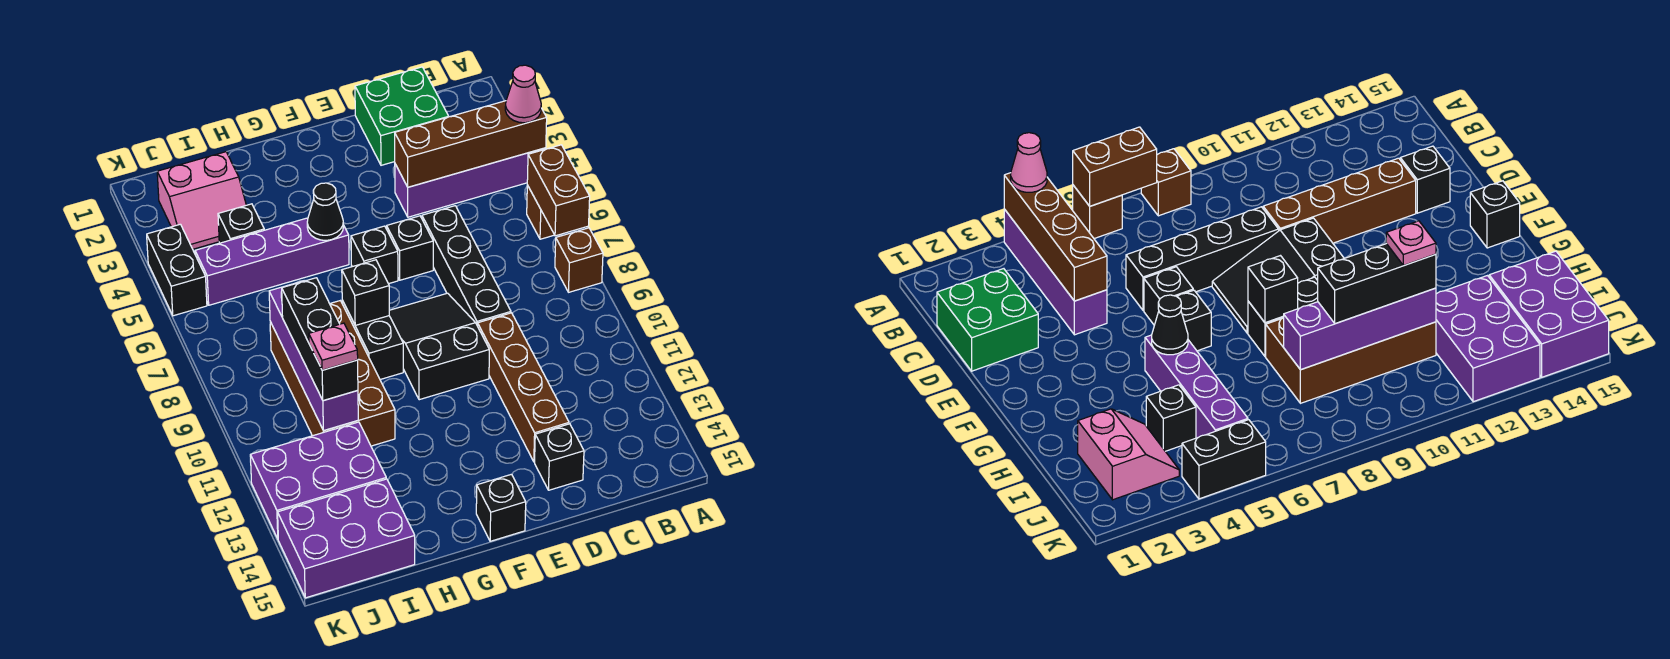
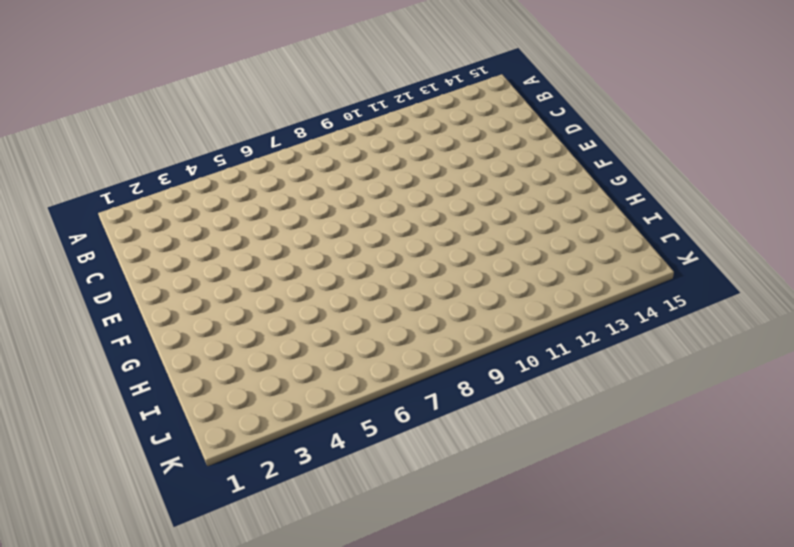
none -> purple 1x4 brick [395,148,546,217]
none -> brown 1x1 brick [527,185,554,239]
none -> brown 1x1 brick [555,228,603,292]

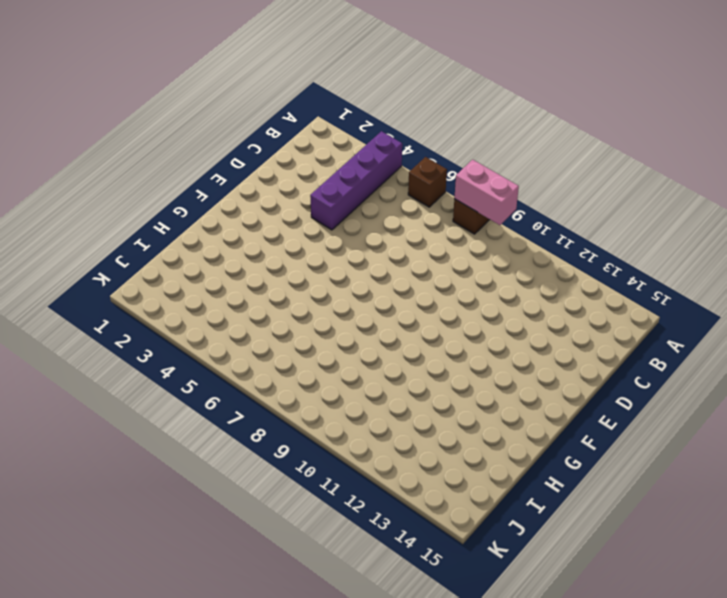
pink 1x2 brick [454,160,519,225] -> none
none -> green 2x2 brick [355,67,449,165]
none -> black 1x4 brick [422,206,511,326]
none -> brown 1x4 brick [478,313,569,462]

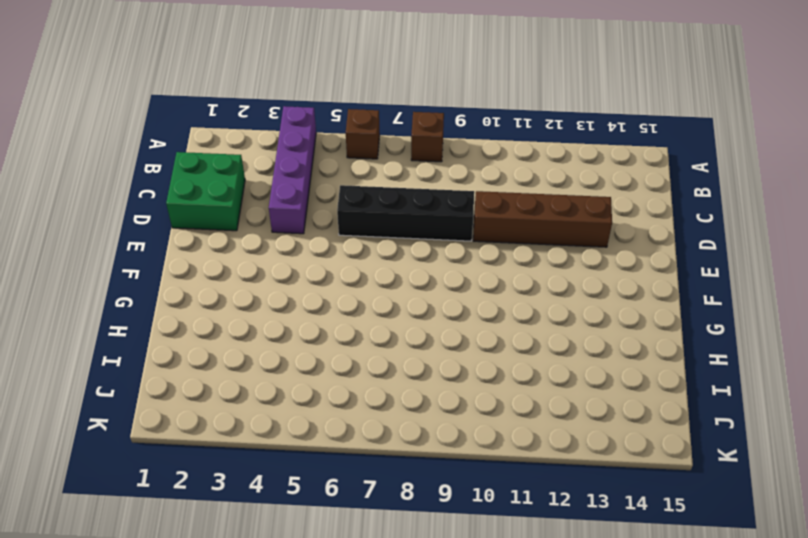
none -> black 1x1 brick [535,424,584,490]
none -> black 1x1 brick [387,216,433,280]
none -> black 2x3 slope [389,293,489,400]

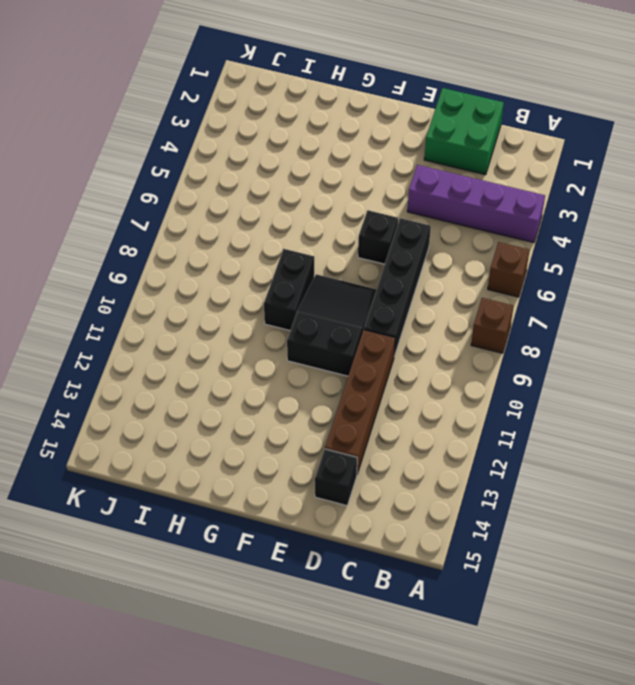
none -> black 1x1 brick [351,226,398,284]
none -> black 1x1 brick [476,474,526,541]
none -> purple 1x4 brick [195,218,349,305]

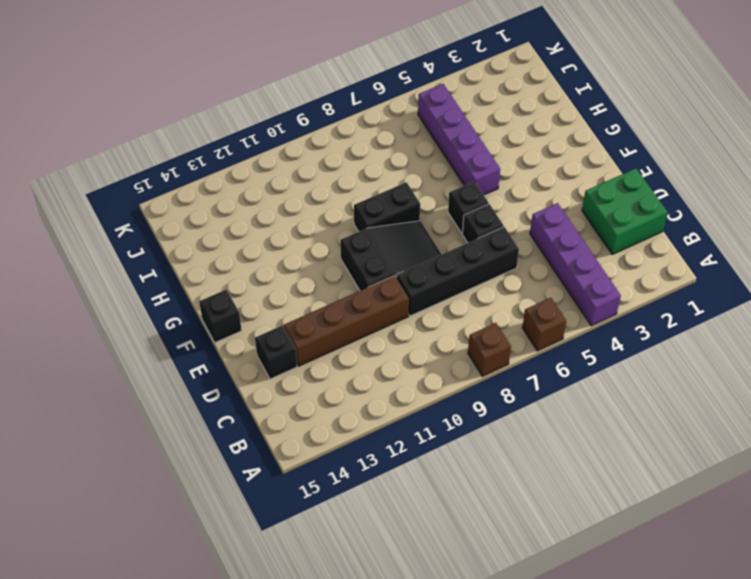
none -> brown 2x4 brick [270,301,395,446]
none -> pink 2x2 slope [157,152,246,249]
none -> black 1x1 brick [218,204,264,243]

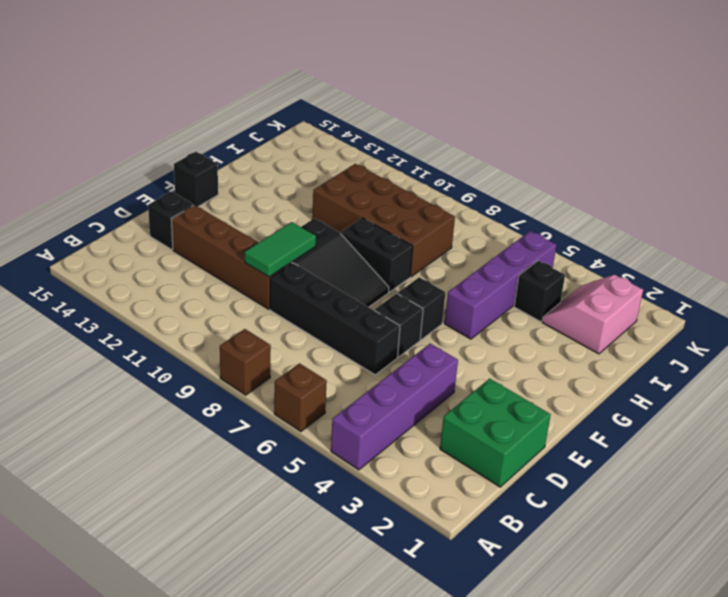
green 1x2 tile [245,222,316,277] -> none
none -> purple 2x3 brick [250,422,386,539]
none -> purple 2x3 brick [278,479,415,598]
none -> black 1x2 brick [147,224,207,316]

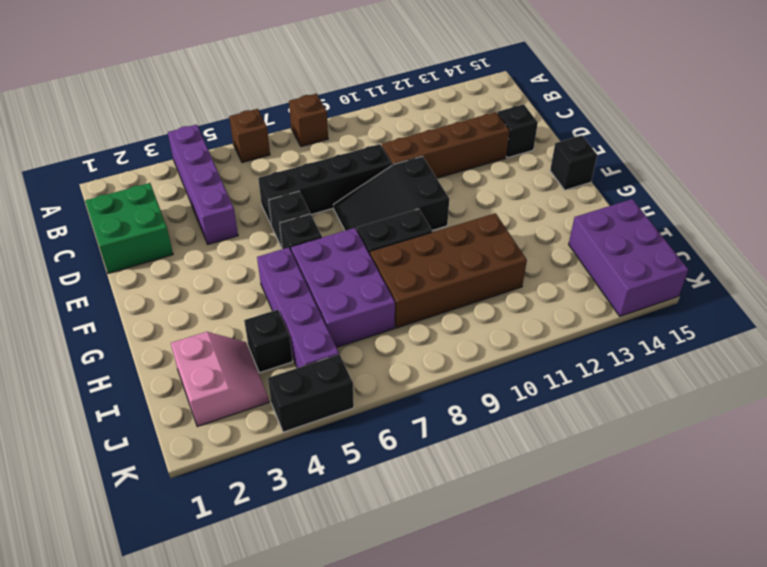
purple 2x3 brick [291,228,395,348] -> purple 2x3 brick moved to [250,422,386,539]
none -> brown 1x4 brick [395,101,547,187]
none -> brown 1x2 brick [527,145,590,236]
none -> black 1x1 cone [307,183,343,240]

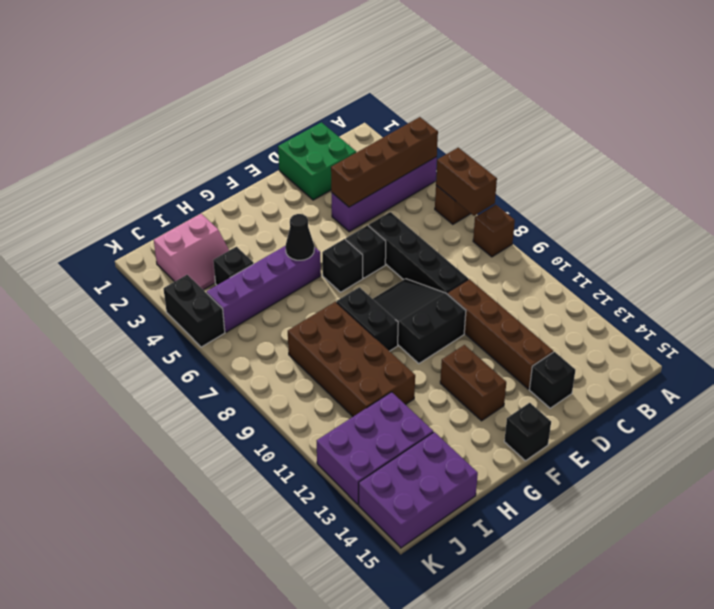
brown 1x2 brick [440,345,506,421] -> none
none -> black 1x1 brick [342,260,389,326]
none -> purple 1x4 brick [269,281,358,431]
none -> pink 1x1 cone [505,65,541,123]

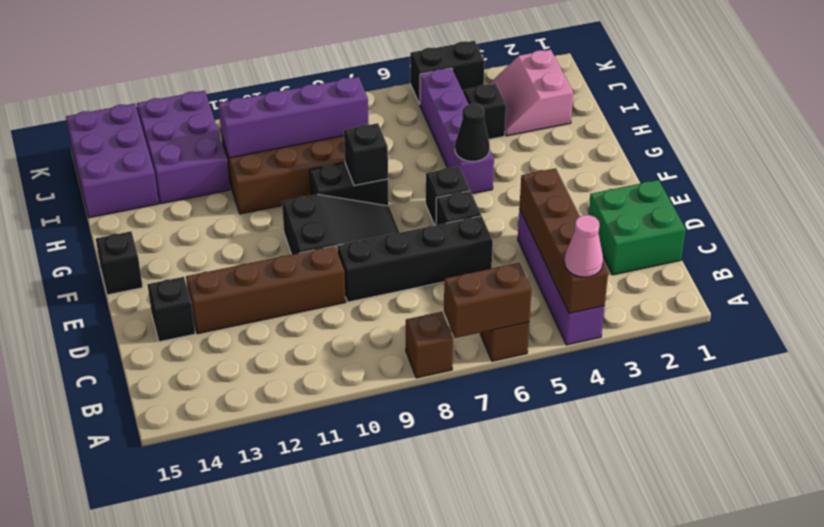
none -> black 1x3 brick [282,278,358,401]
none -> pink 1x1 plate [309,323,358,370]

